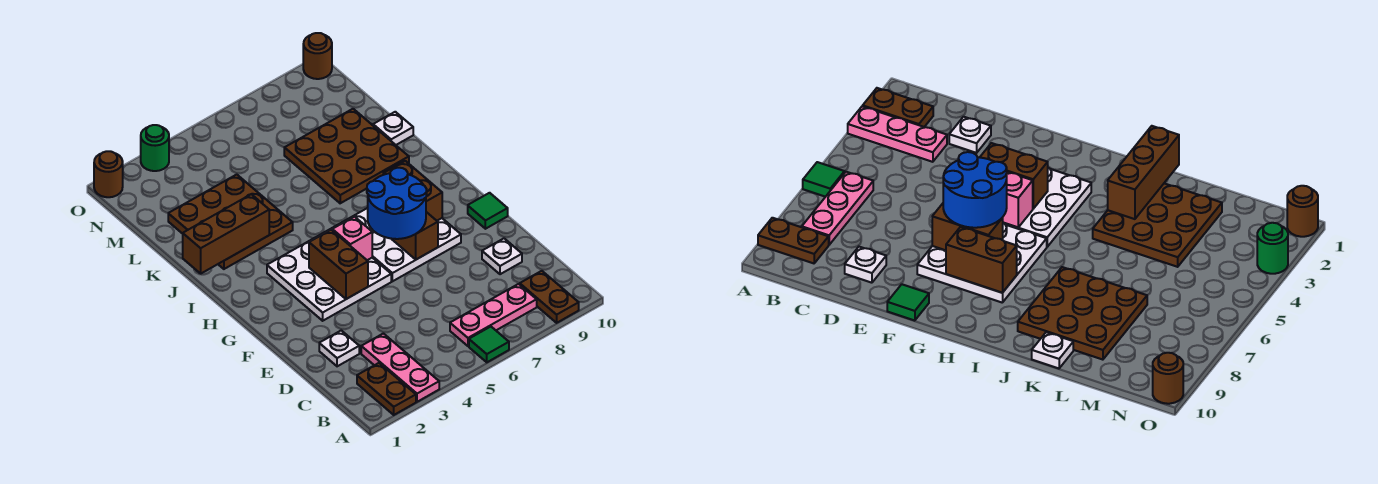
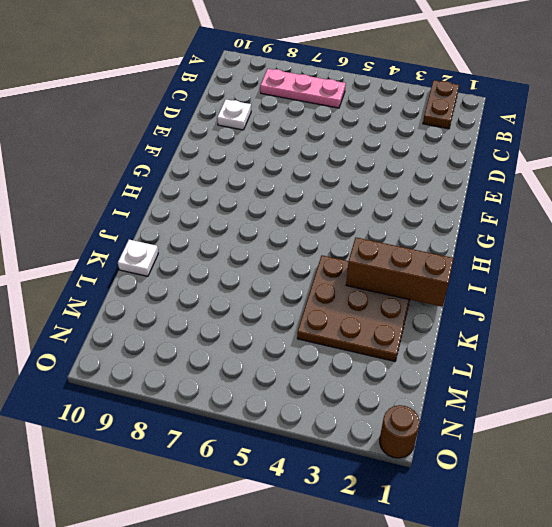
none -> pink 1x3 plate [361,334,439,402]
none -> green 1x1 tile [469,327,509,362]
none -> brown 1x2 plate [520,271,579,323]

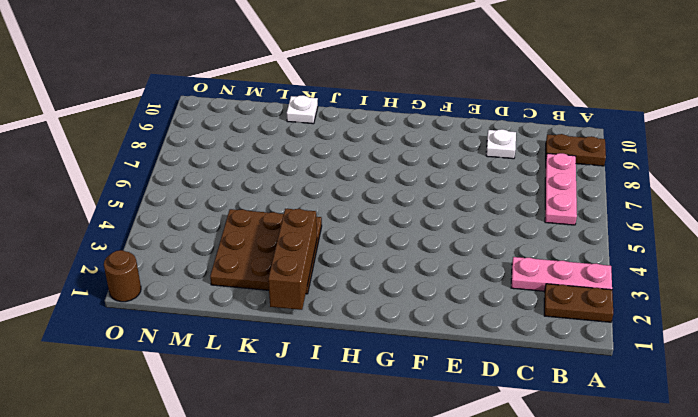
none -> green 1x1 tile [469,327,509,362]
none -> white 1x1 plate [319,330,359,366]
none -> white 3x3 plate [267,226,391,321]

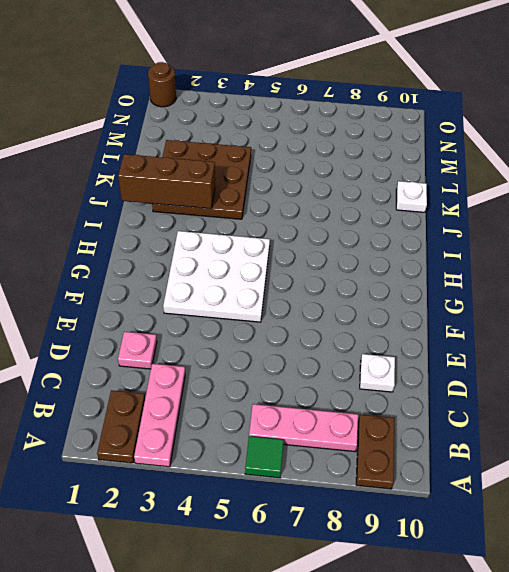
pink 1x1 plate [118,332,157,369] -> white 1x1 plate [319,330,359,366]
none -> white 3x3 plate [337,208,461,281]
none -> green 1x1 tile [468,193,508,229]
none -> brown 3x3 plate [284,109,409,203]

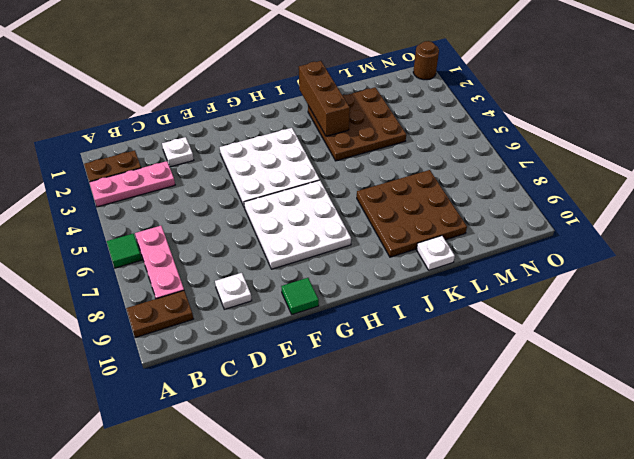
none -> green 1x1 round brick [141,125,169,171]
none -> brown 1x1 round brick [303,33,332,79]
none -> brown 1x2 brick [309,230,368,299]

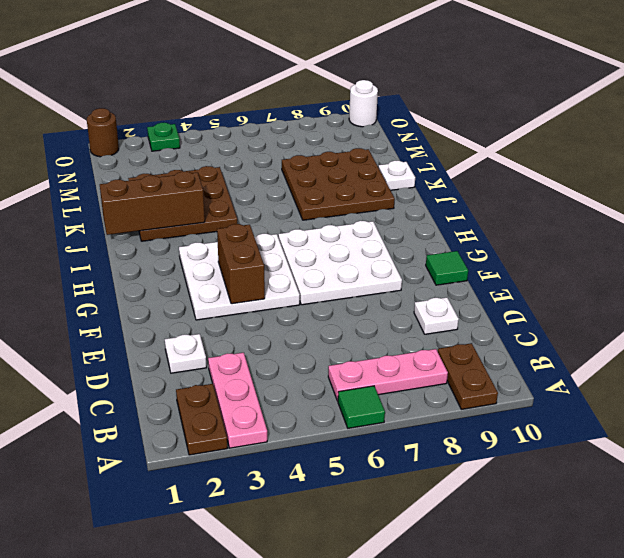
green 1x1 plate [147,123,180,151] -> green 1x1 round brick [141,125,169,171]
white 1x1 round brick [349,80,378,127] -> brown 1x1 round brick [303,33,332,79]
none -> brown 1x2 brick [392,212,438,259]
none -> pink 1x1 brick [332,216,372,260]
none -> brown 1x2 brick [383,161,442,221]

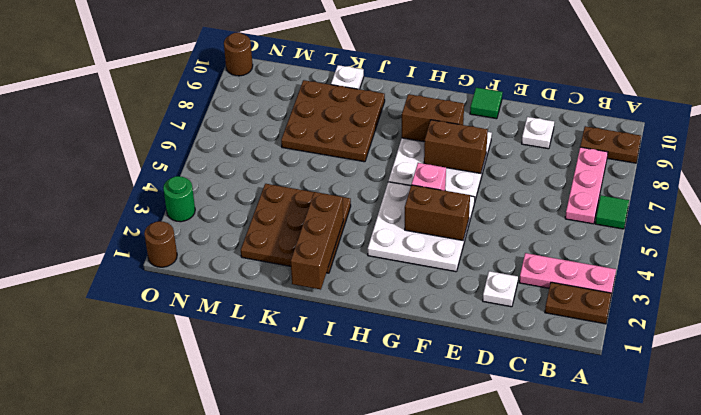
none -> blue 2x2 round brick [367,168,427,239]

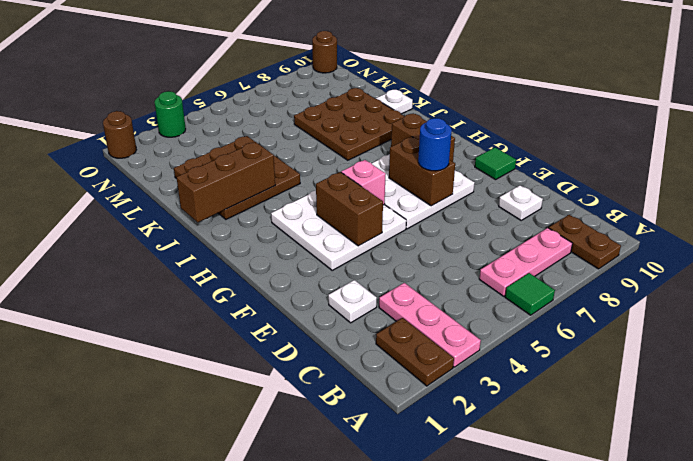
blue 1x1 round brick [418,118,452,171] -> blue 2x2 round brick [367,168,427,239]

